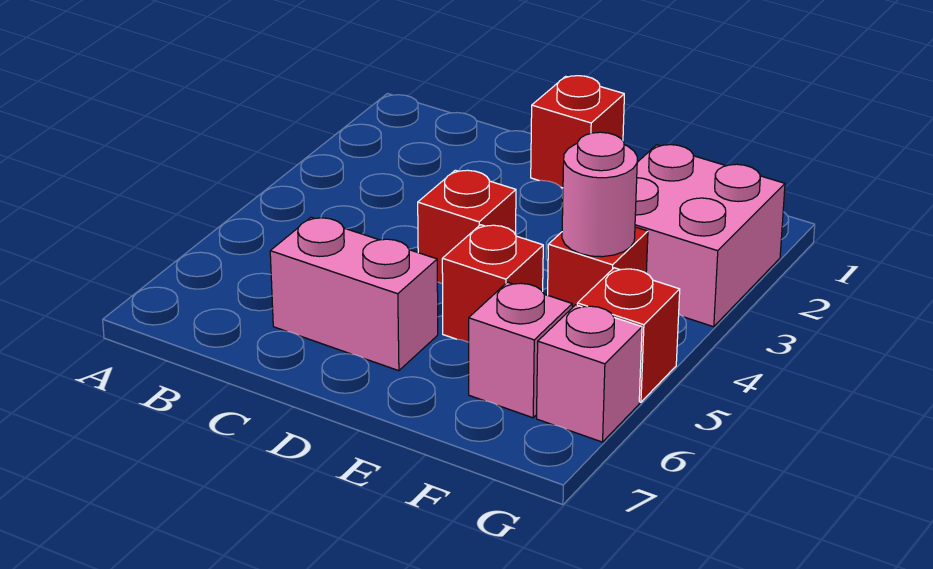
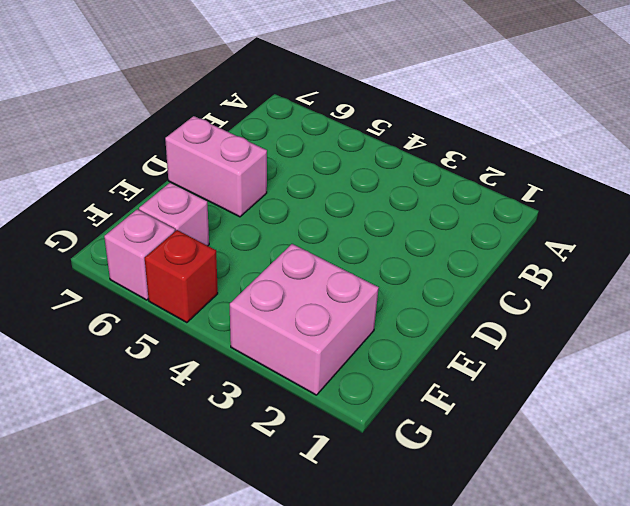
pink 1x2 brick [165,116,267,217] -> pink 1x2 brick turned to [270,217,438,371]
none -> red 1x1 brick [531,76,624,188]
none -> red 1x1 brick [418,170,516,284]

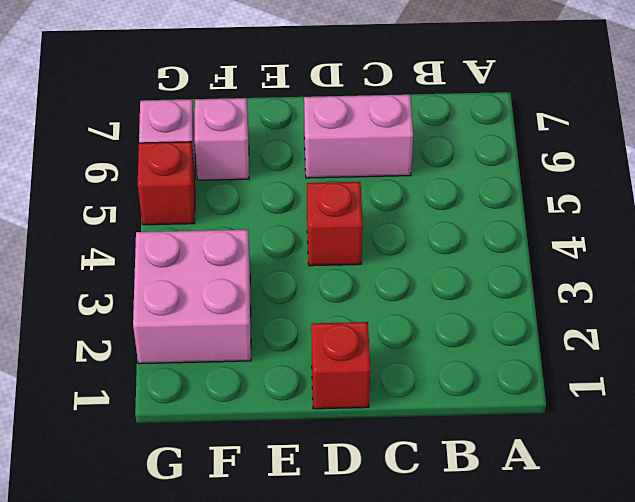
none -> red 1x1 brick [442,225,543,342]
none -> red 1x1 brick [548,227,648,308]

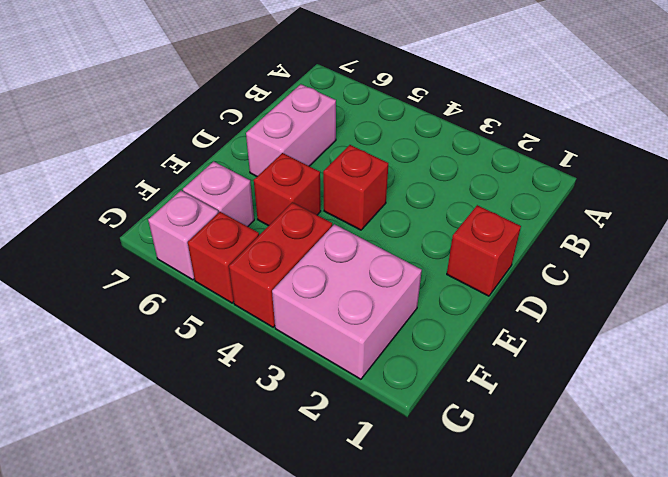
red 1x2 brick [229,202,332,327] -> red 1x1 brick [548,227,648,308]
none -> pink 1x1 round brick [562,132,637,257]

